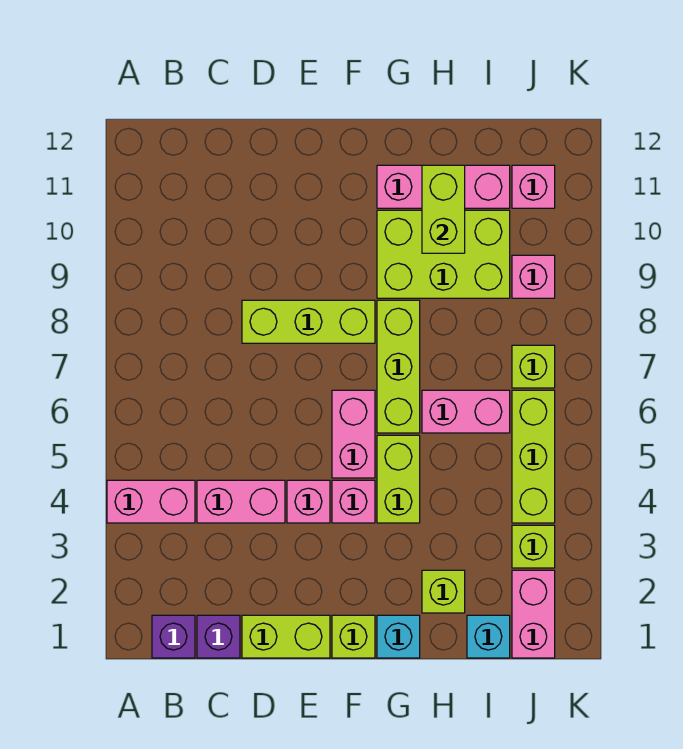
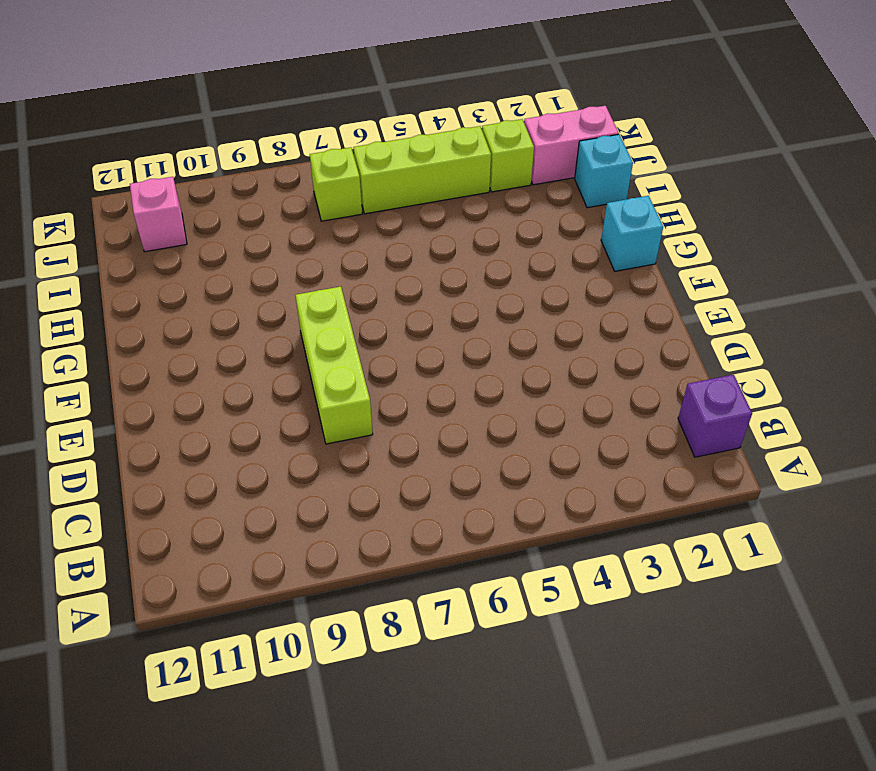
none -> pink 1x2 brick [107,480,195,523]
none -> purple 1x1 brick [197,615,240,658]
none -> pink 1x2 brick [197,480,285,523]

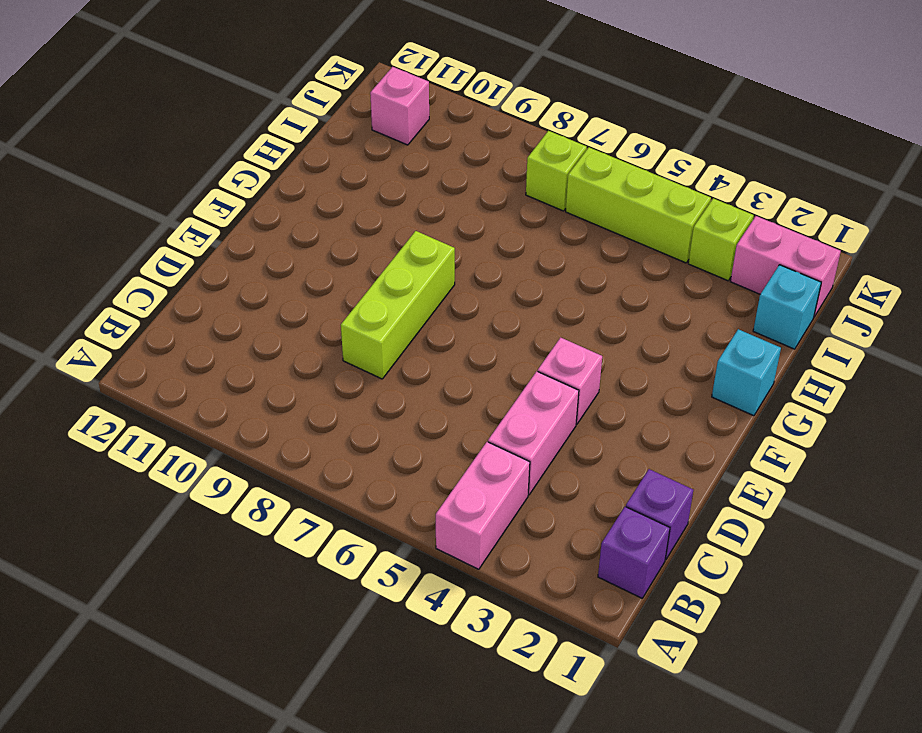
none -> lime 1x2 brick [242,615,330,658]
none -> lime 1x1 brick [332,615,375,658]
none -> pink 1x1 brick [332,480,375,523]

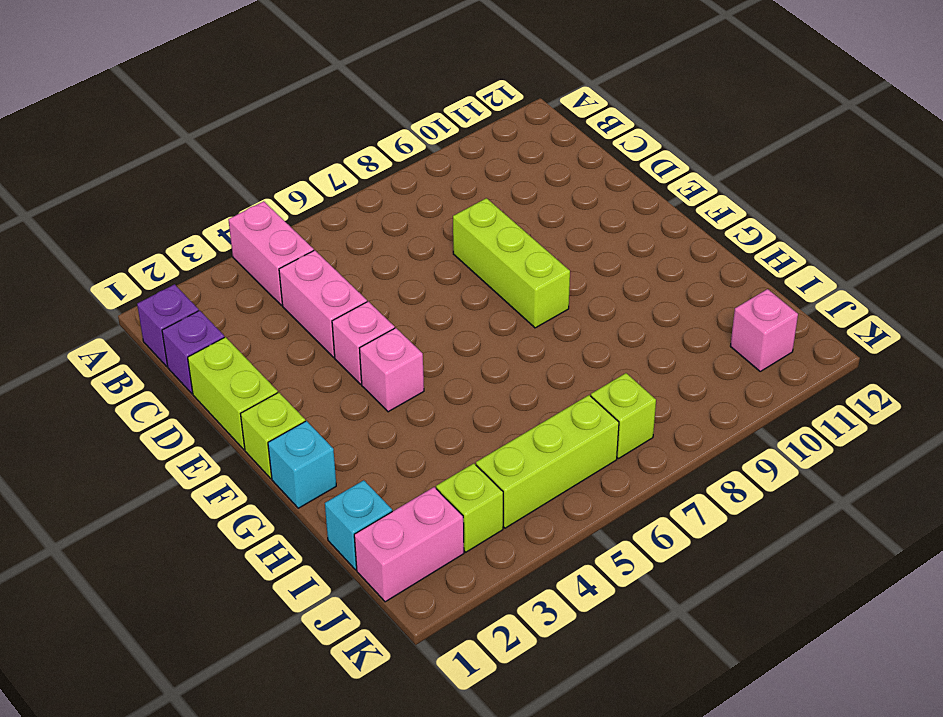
none -> pink 1x2 brick [332,390,375,478]
none -> lime 1x2 brick [377,435,420,523]
none -> lime 1x3 brick [377,300,420,433]

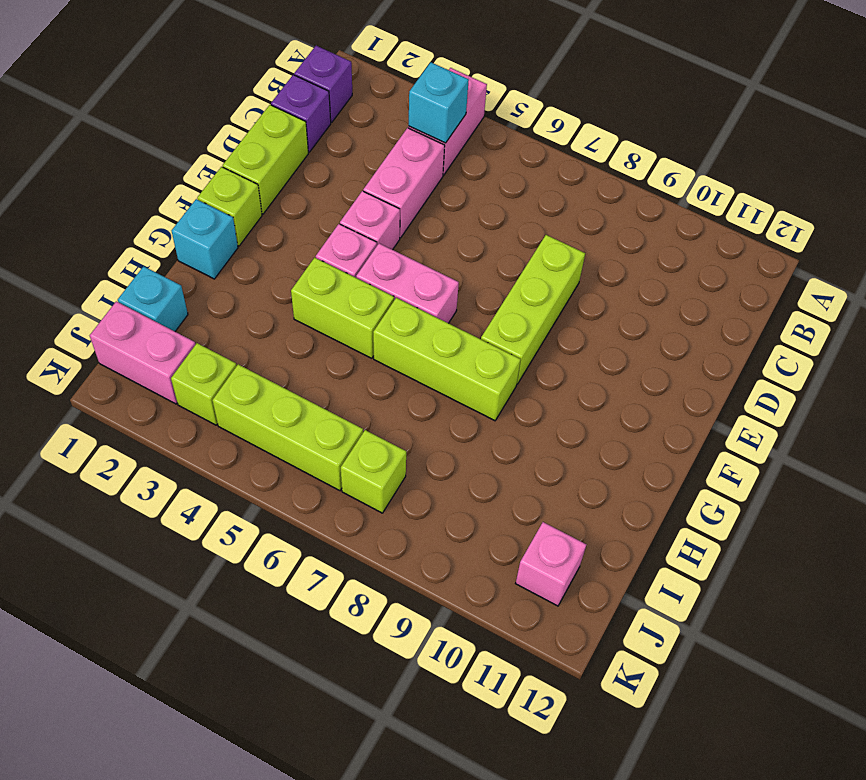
cyan 1x1 brick [409,62,469,143] -> none
none -> lime 2x3 brick [377,210,510,298]
none -> pink 1x3 brick [377,165,510,208]
none -> lime 1x1 brick [422,570,465,613]

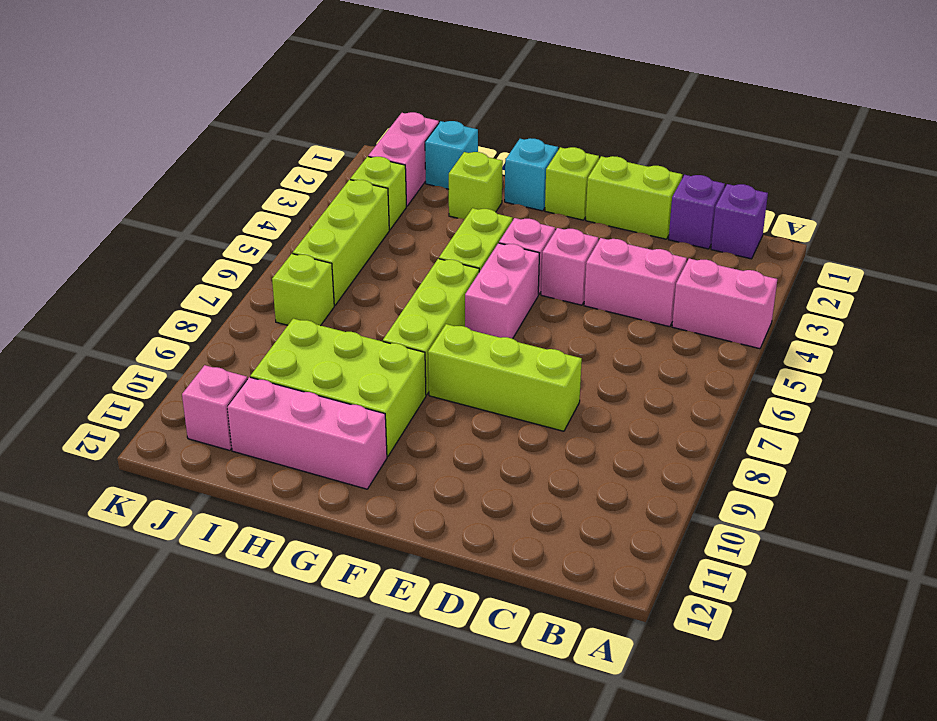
none -> pink 1x2 brick [422,390,510,433]
none -> pink 1x1 brick [512,255,555,298]
none -> lime 1x2 brick [422,165,465,253]

